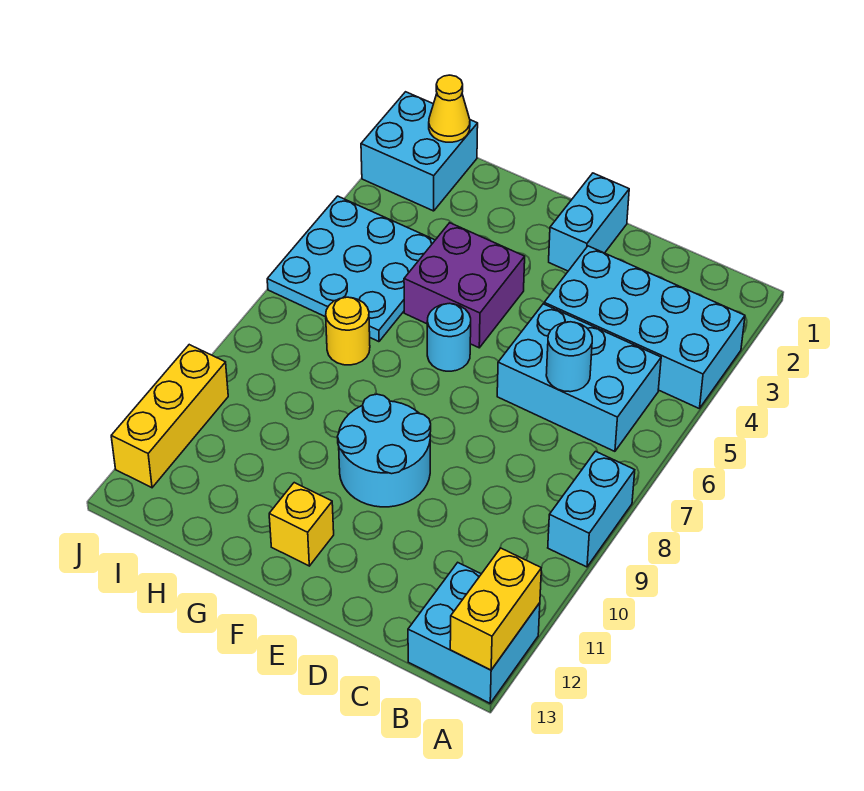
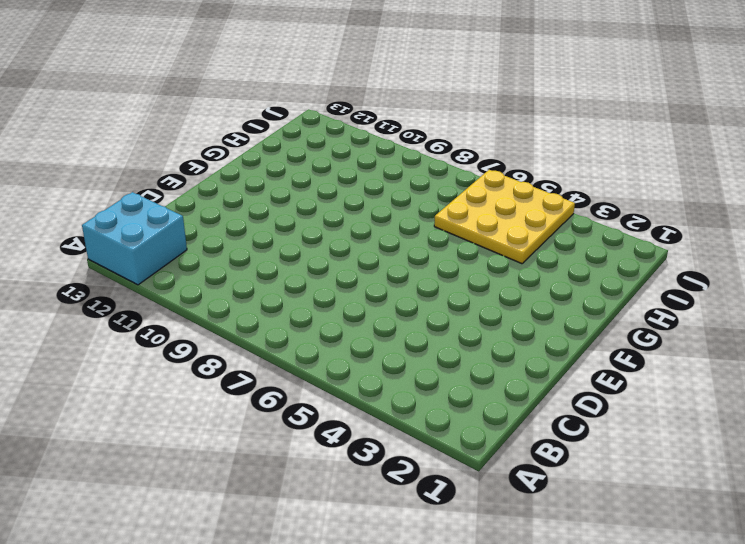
yellow 3x3 plate [434,170,575,264] -> cyan 3x3 plate [267,196,435,342]
none -> cyan 2x4 brick [544,246,745,409]
none -> cyan 1x2 brick [548,451,635,567]
none -> cyan 2x3 brick [497,304,661,451]

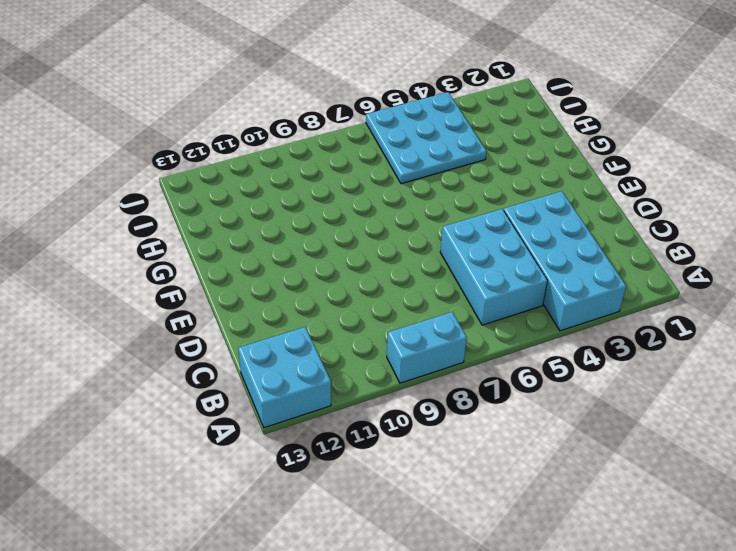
none -> cyan 1x2 brick [549,173,629,271]
none -> cyan 2x2 round brick [337,394,431,507]
none -> purple 2x2 brick [404,223,525,348]

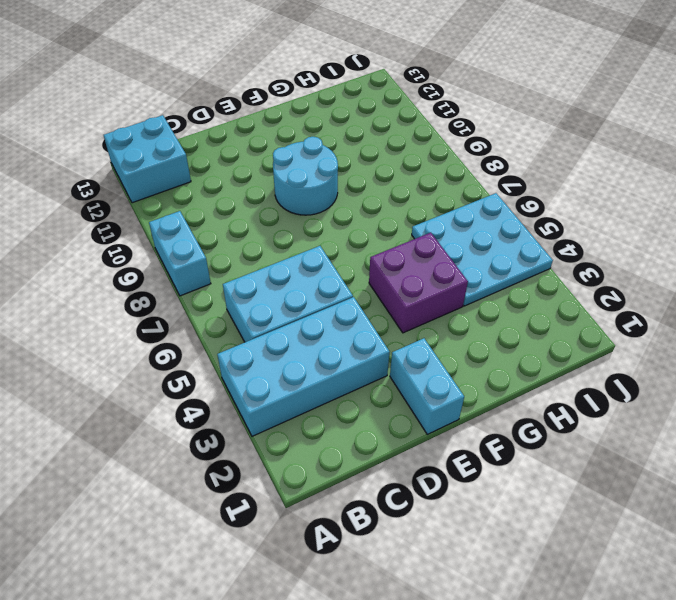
none -> cyan 1x1 round brick [427,303,471,371]
none -> yellow 1x1 brick [269,483,334,566]
none -> yellow 1x1 round brick [326,297,370,365]

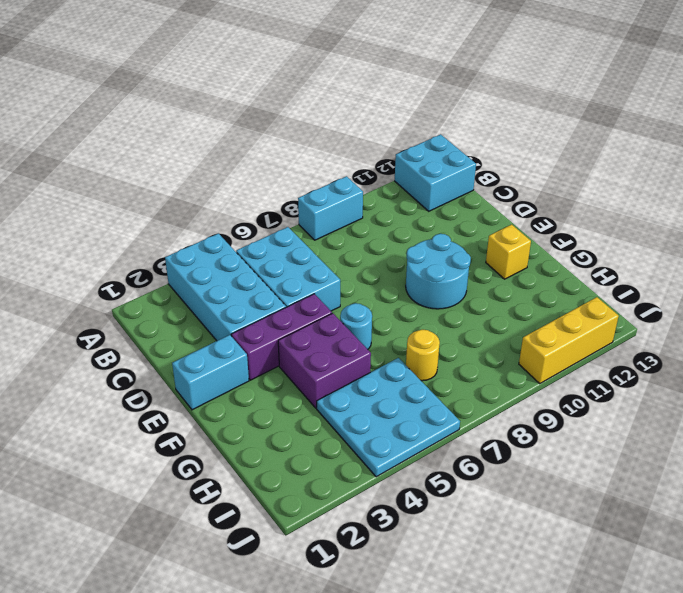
purple 1x3 brick [231,294,332,380] -> none
none -> cyan 2x2 brick [361,92,478,211]
none -> yellow 1x2 brick [450,548,541,670]
none -> cyan 1x1 round brick [546,322,592,392]

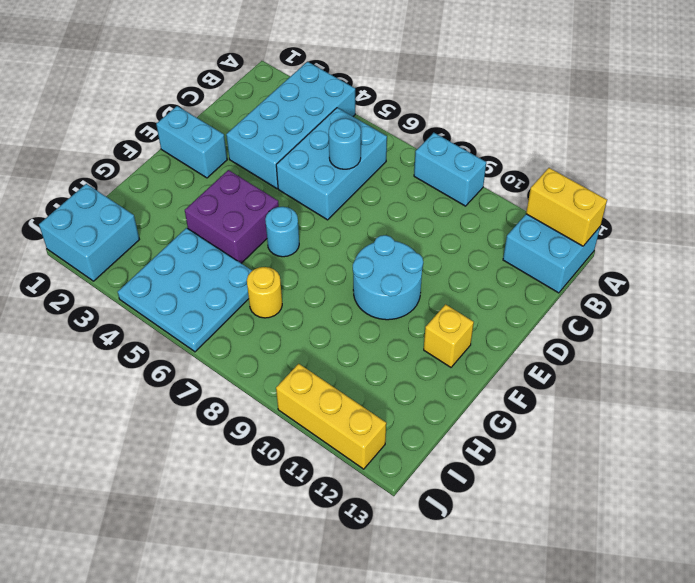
none -> yellow 1x1 cone [429,75,470,142]

